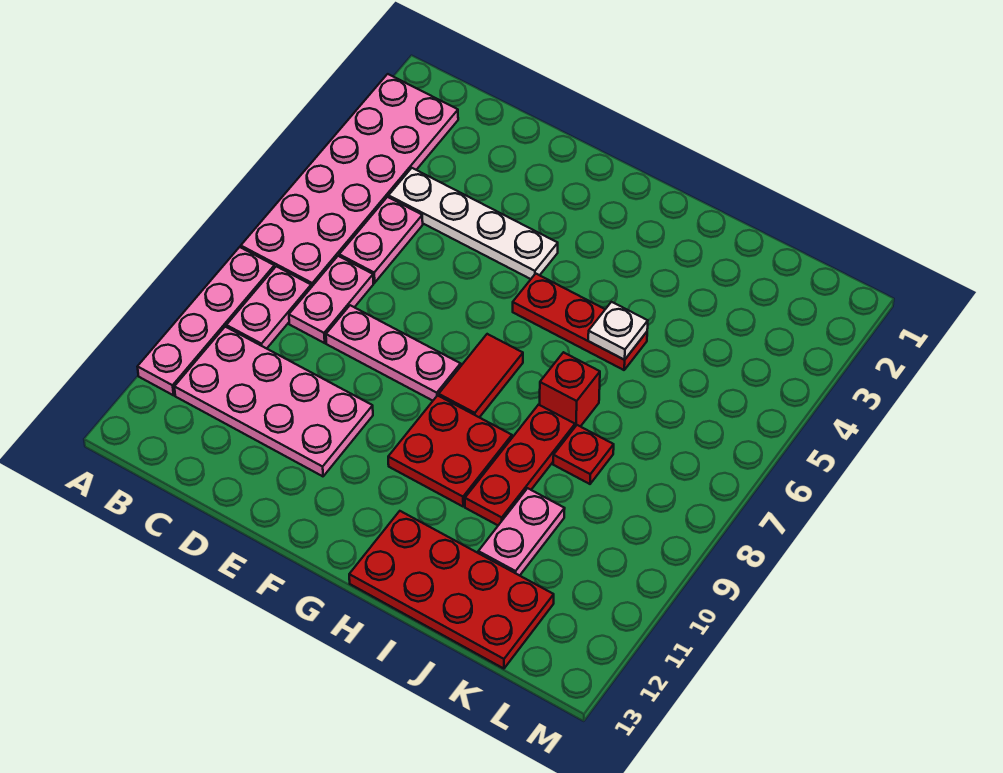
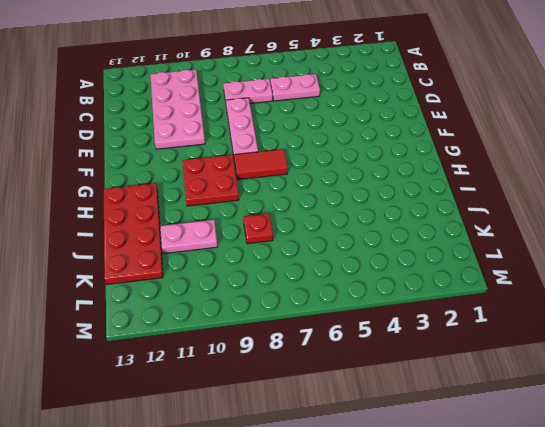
none -> pink 2x6 plate [241,74,458,287]
none -> pink 1x4 plate [138,247,275,395]
none -> pink 1x2 plate [226,266,311,349]

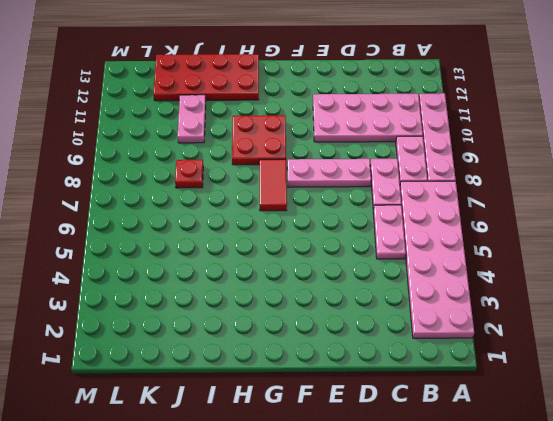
none -> white 1x4 plate [389,168,558,279]
none -> red 1x3 plate [513,274,647,370]
none -> red 1x1 brick [540,352,600,427]

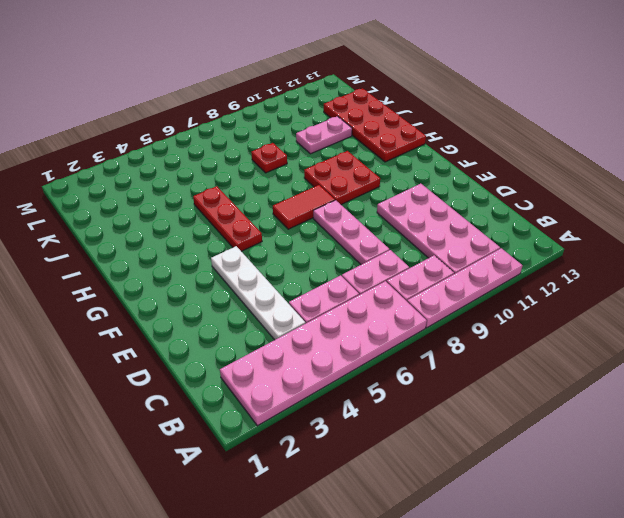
none -> red 1x1 brick [540,352,600,427]
none -> red 1x3 plate [465,405,575,525]
none -> white 1x1 plate [588,302,648,360]

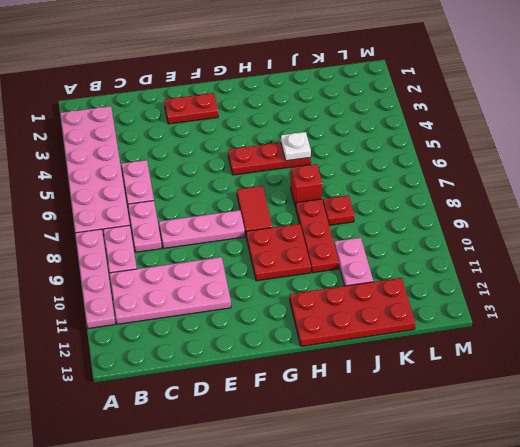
red 1x2 plate [164,93,218,124] -> none
none -> white 1x4 plate [389,168,558,279]

